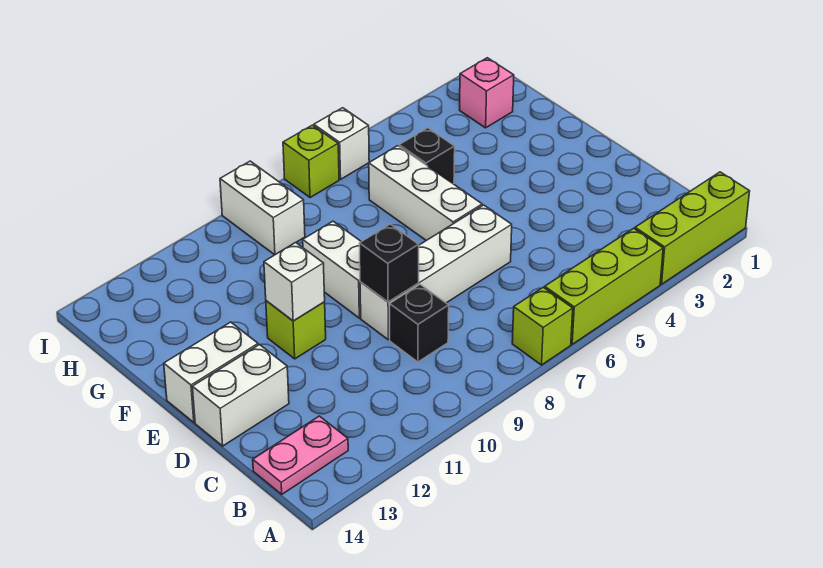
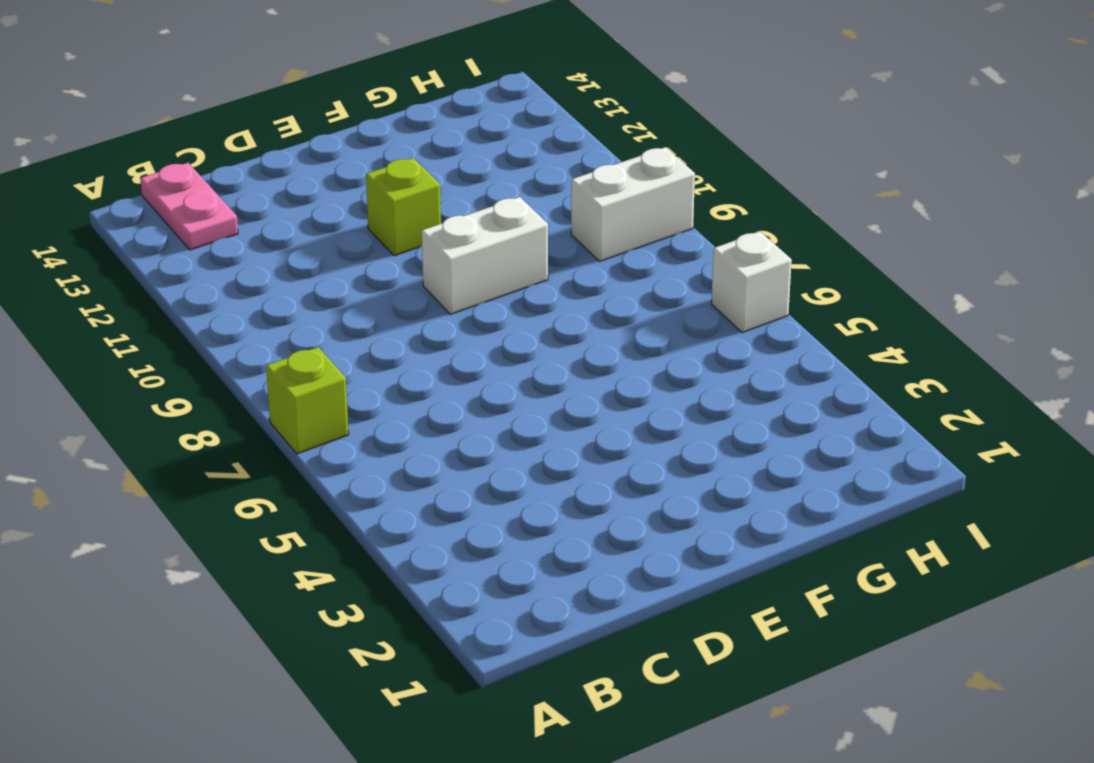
none -> lime 1x3 brick [635,172,750,284]
none -> lime 1x3 brick [545,228,663,344]
none -> black 1x1 brick [390,285,449,362]

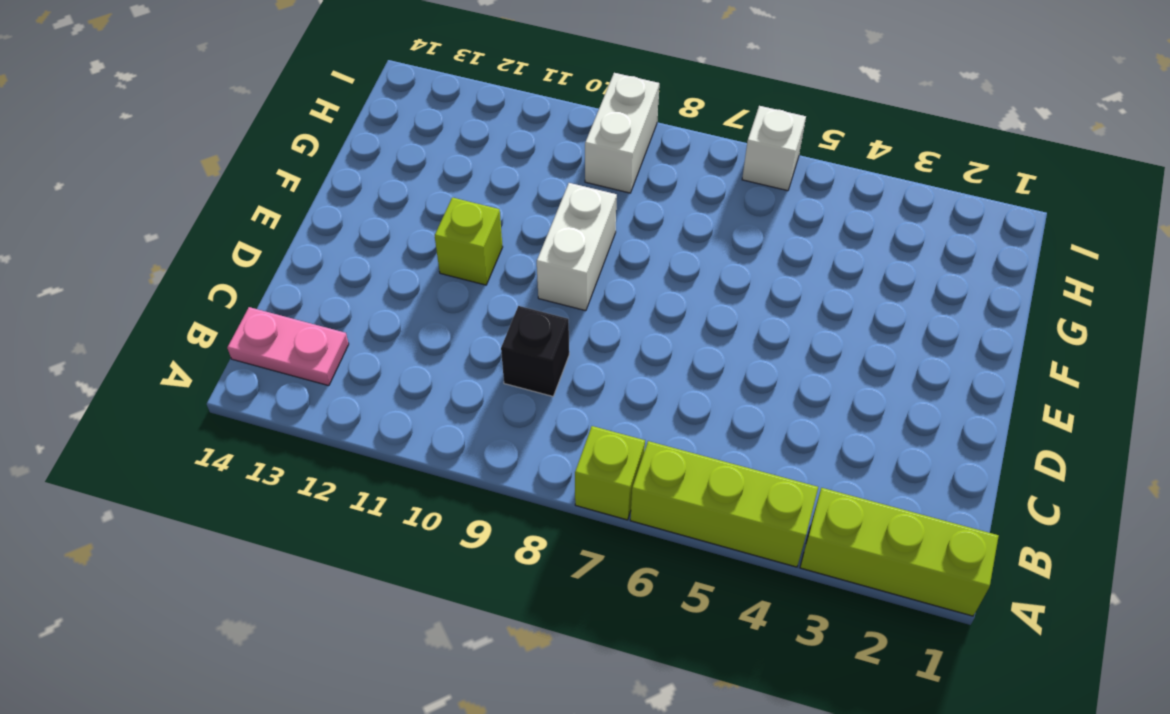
none -> white 1x4 brick [360,205,512,340]
none -> white 1x2 brick [192,345,289,446]
none -> white 1x3 brick [369,146,482,240]

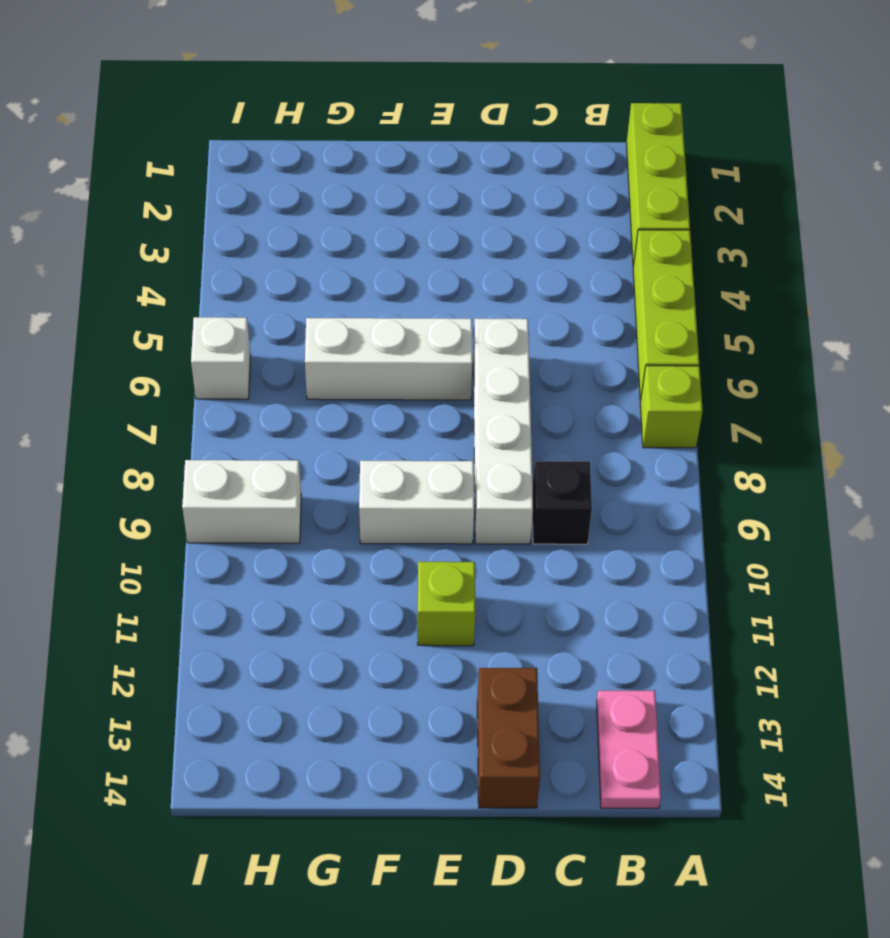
brown 1x2 brick [477,668,540,808] -> white 1x2 brick [192,345,289,446]
none -> white 1x2 brick [164,322,258,422]
none -> black 1x1 brick [399,128,455,184]
none -> pink 1x1 brick [460,58,514,128]

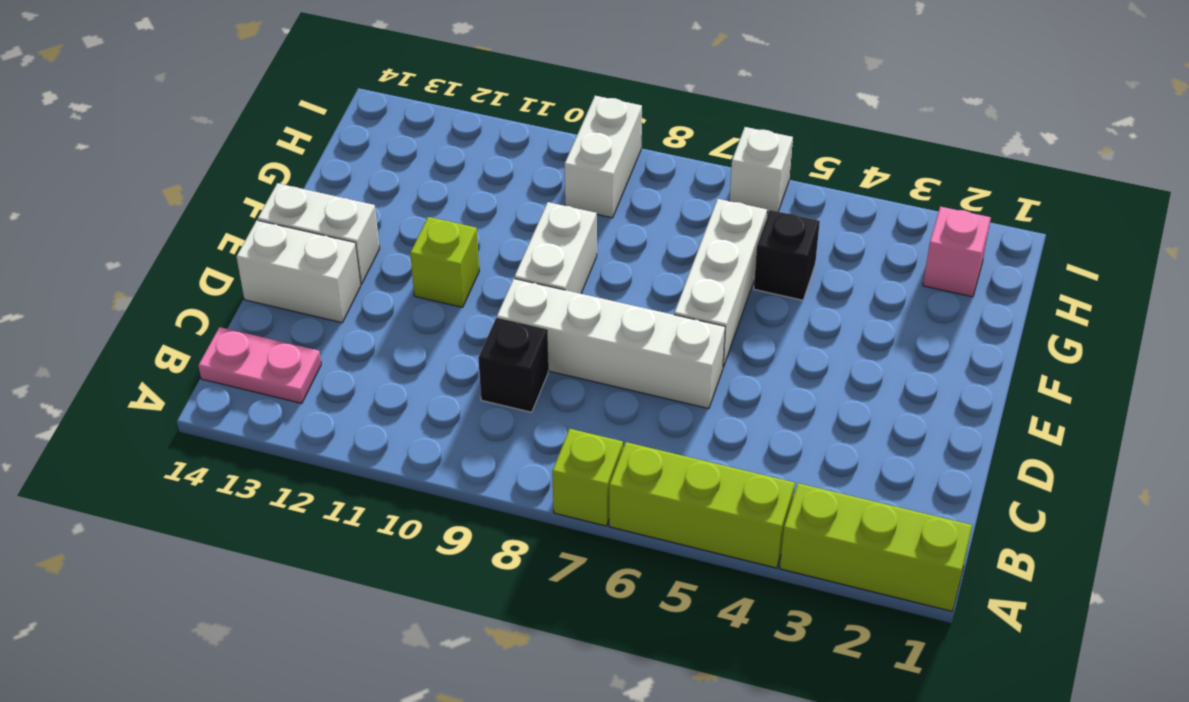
none -> lime 1x1 brick [283,125,339,198]
none -> black 1x1 brick [359,224,419,302]
none -> white 1x1 brick [264,243,325,321]

